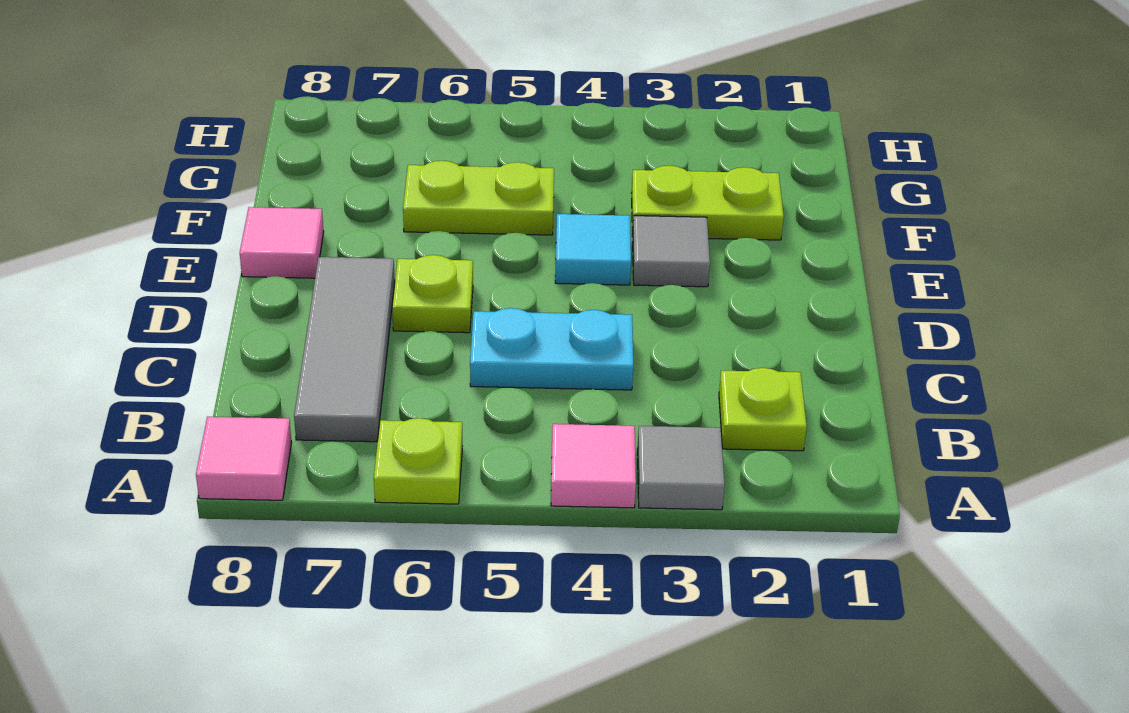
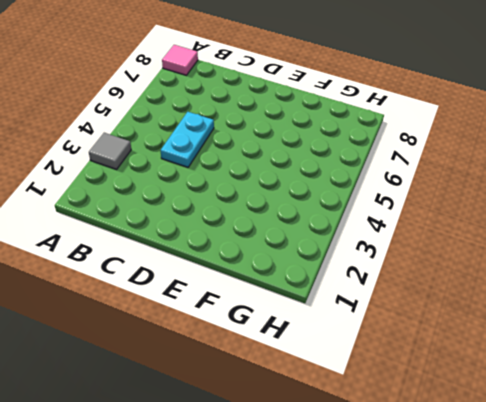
none -> pink 1x1 tile [551,424,636,508]
none -> lime 1x1 plate [374,418,462,504]
none -> lime 1x1 plate [719,368,807,451]

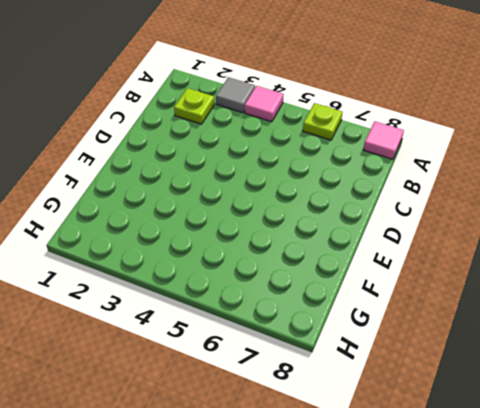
none -> grey 1x3 tile [294,257,395,442]
none -> cyan 1x2 plate [470,308,633,390]
none -> lime 1x1 plate [392,255,473,333]

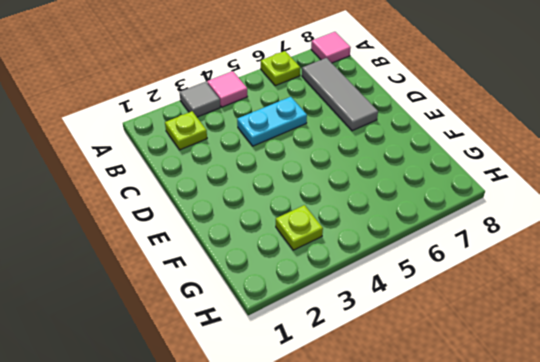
lime 1x1 plate [276,205,323,250] -> lime 1x1 plate moved to [392,255,473,333]
none -> grey 1x1 tile [632,216,710,287]
none -> cyan 1x1 tile [555,214,631,285]
none -> pink 1x1 tile [240,207,324,278]

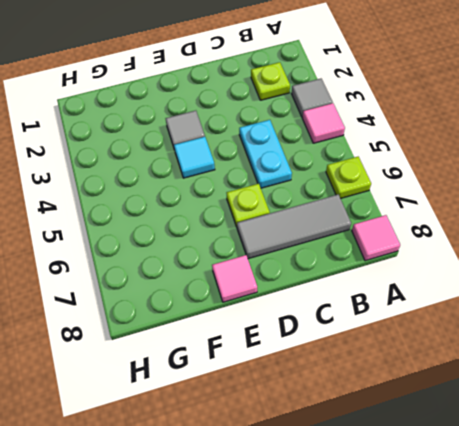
none -> lime 1x2 plate [632,166,784,240]
none -> lime 1x2 plate [403,161,554,235]

